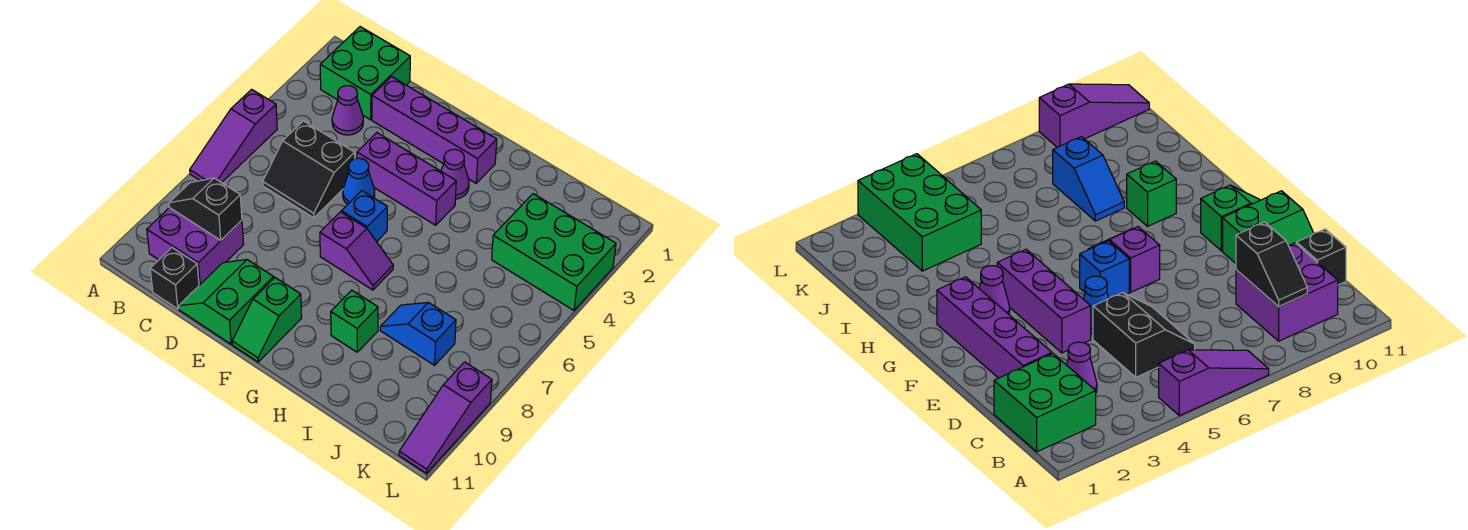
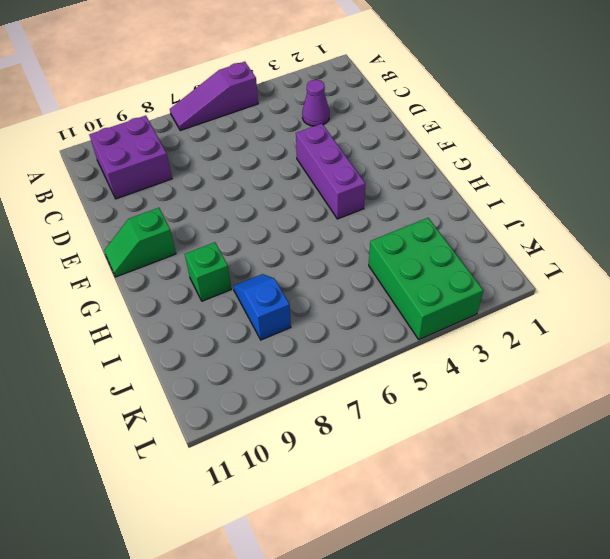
none -> green 2x2 brick [320,27,410,120]
none -> black 2x2 slope [263,121,355,218]
none -> black 1x1 brick [150,248,199,309]

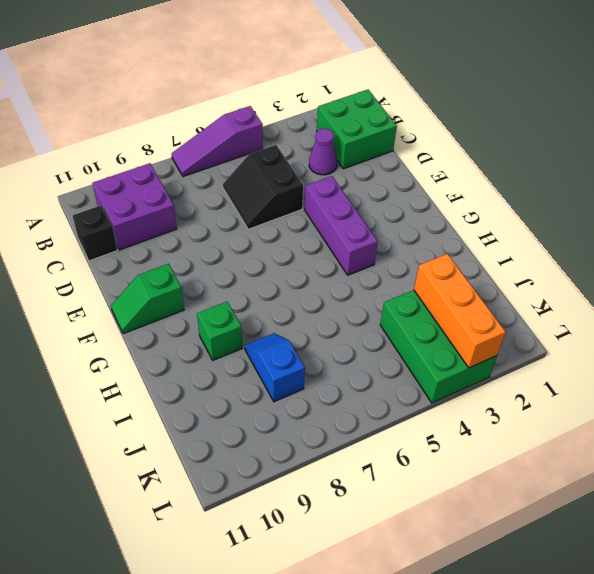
orange 1x3 brick [414,254,506,368] -> none
none -> purple 1x4 brick [372,77,497,183]
none -> green 2x2 slope [179,260,274,344]
none -> blue 1x1 cone [343,158,375,205]

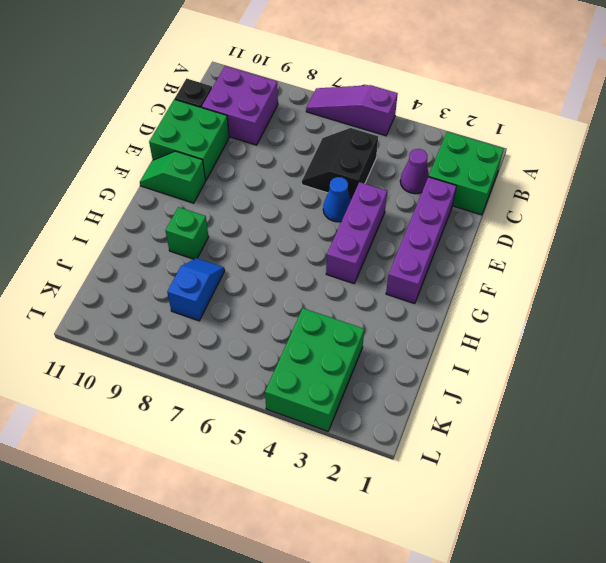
green 2x2 brick [149,99,229,180] -> green 2x2 slope [179,260,274,344]
none -> blue 1x1 brick [341,191,387,242]
none -> purple 1x2 slope [320,212,393,290]
none -> purple 1x1 cone [441,149,469,199]

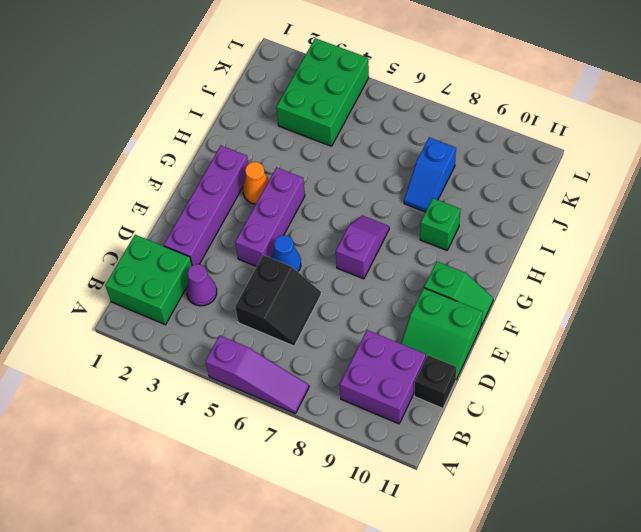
orange 1x1 cone [243,162,269,204] -> purple 1x1 cone [441,149,469,199]
none -> blue 1x1 brick [341,191,387,242]
none -> purple 1x3 slope [399,362,492,473]
none -> black 1x2 slope [169,178,242,240]

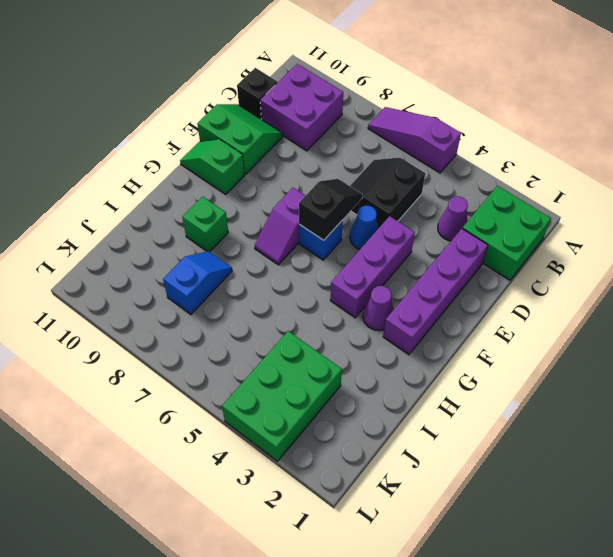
black 1x2 slope [299,179,362,240] -> black 1x2 slope moved to [169,178,242,240]
none -> purple 1x3 slope [399,362,492,473]

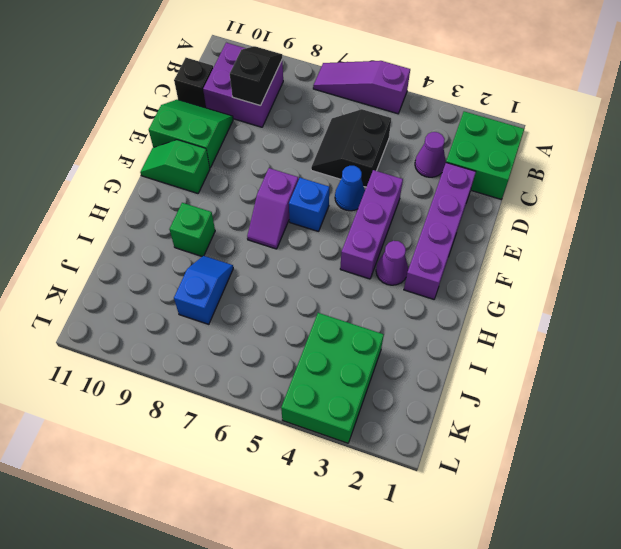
none -> purple 1x3 slope [399,362,492,473]

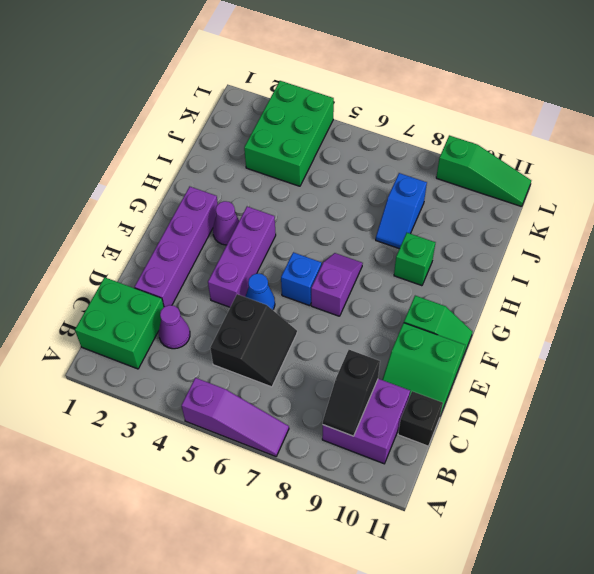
green 1x3 slope [436,135,531,207] -> purple 1x3 slope [399,362,492,473]

